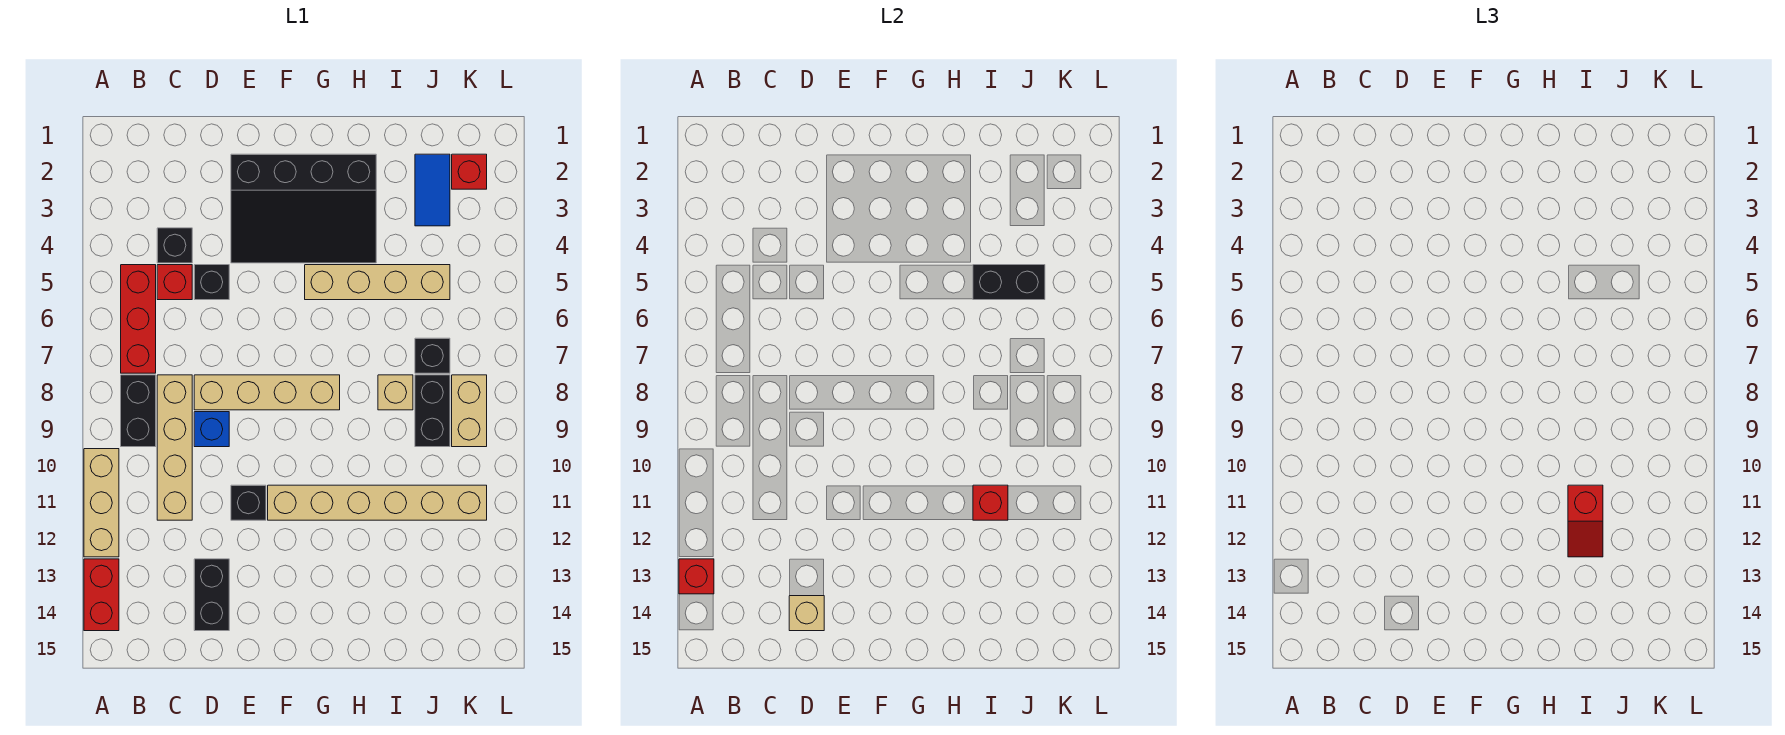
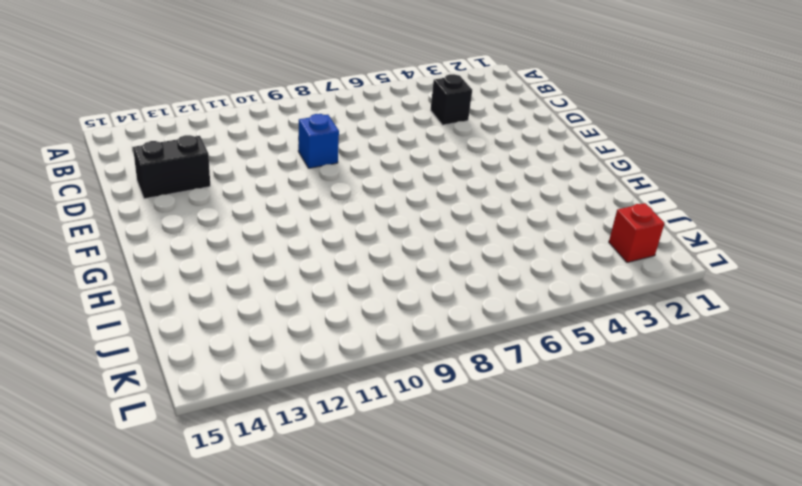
none -> tan 1x3 brick [84,449,119,557]
none -> red 1x2 brick [84,559,119,631]
none -> red 1x3 brick [121,265,156,373]

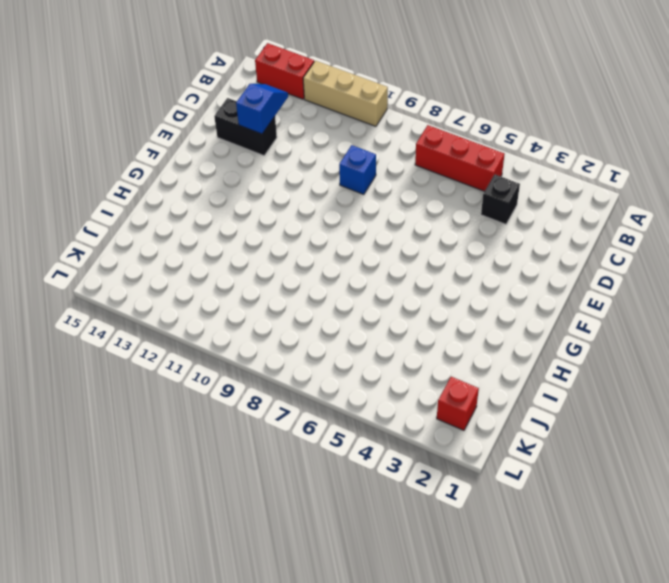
blue 1x2 slope [236,84,288,134] -> none
none -> black 1x2 brick [121,375,156,447]
none -> red 1x1 brick [157,265,192,300]
none -> tan 1x4 brick [157,375,192,520]

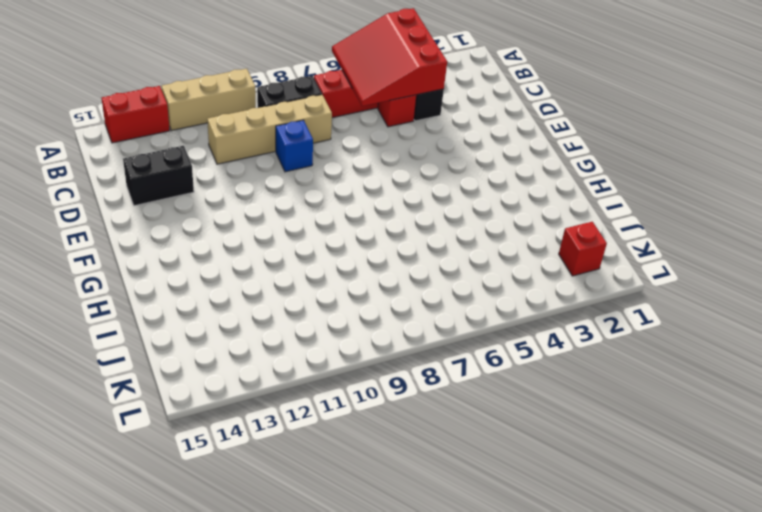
red 3x3 slope [332,8,447,106] -> none
none -> black 1x1 brick [194,265,229,300]
none -> tan 1x4 brick [194,375,340,410]
none -> black 3x4 slope [231,154,376,263]

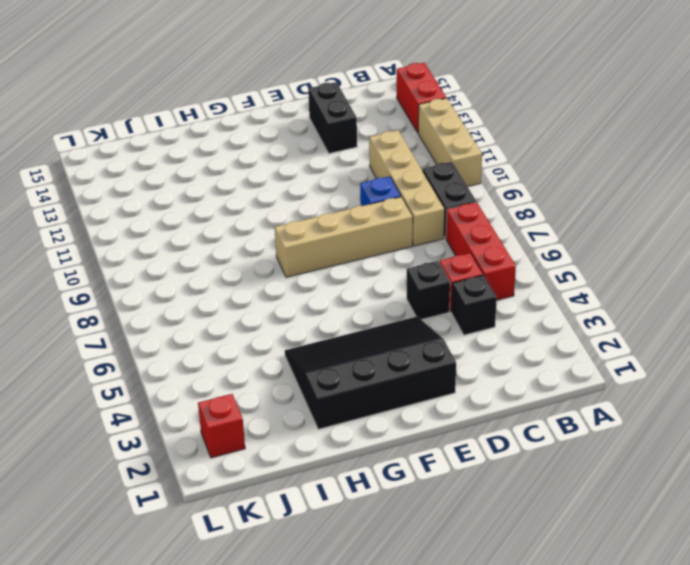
none -> black 1x1 brick [231,485,266,520]
none -> tan 1x6 brick [268,485,487,520]
none -> tan 1x4 brick [305,265,450,300]

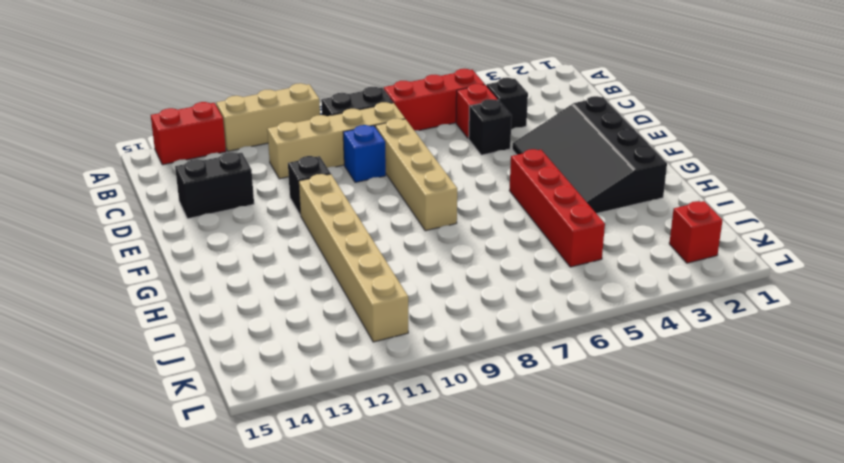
red 1x4 brick [509,149,605,267] -> tan 1x4 brick [305,265,450,300]
none -> tan 1x1 brick [378,375,413,410]
none -> blue 1x2 tile [415,154,450,226]
none -> black 1x1 brick [415,338,450,373]

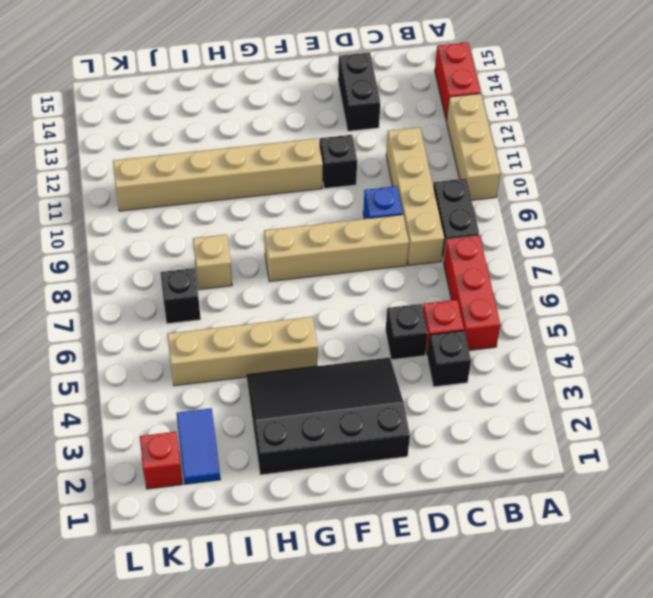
none -> black 1x2 brick [415,375,450,447]
none -> tan 1x2 brick [452,375,487,447]
none -> red 1x1 brick [679,559,714,594]

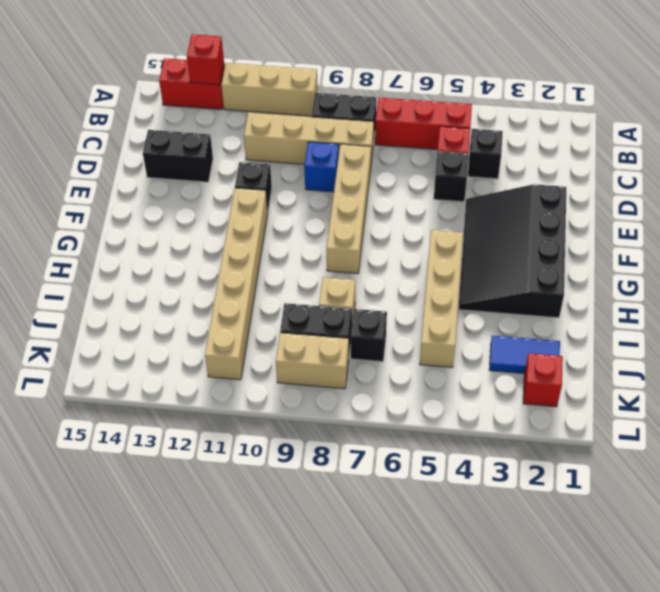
none -> tan 1x1 brick [789,596,824,631]
none -> black 1x2 brick [973,265,1045,300]
none -> red 1x1 brick [973,485,1008,520]

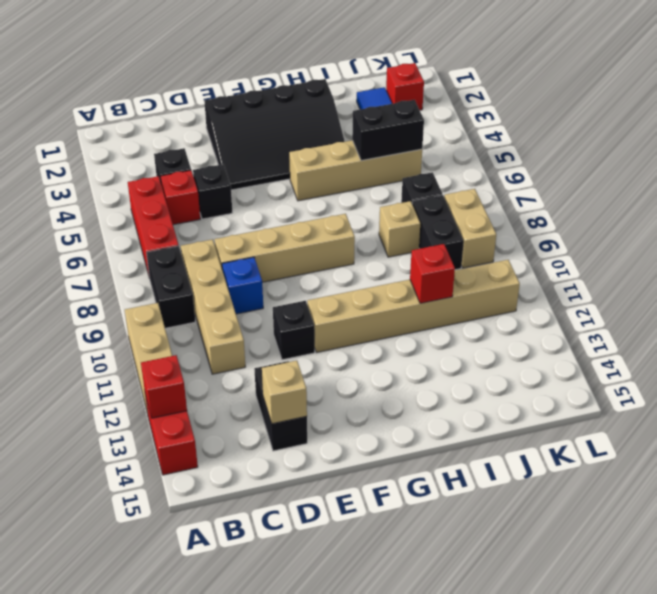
none -> red 1x2 slope [1568,485,1603,557]

